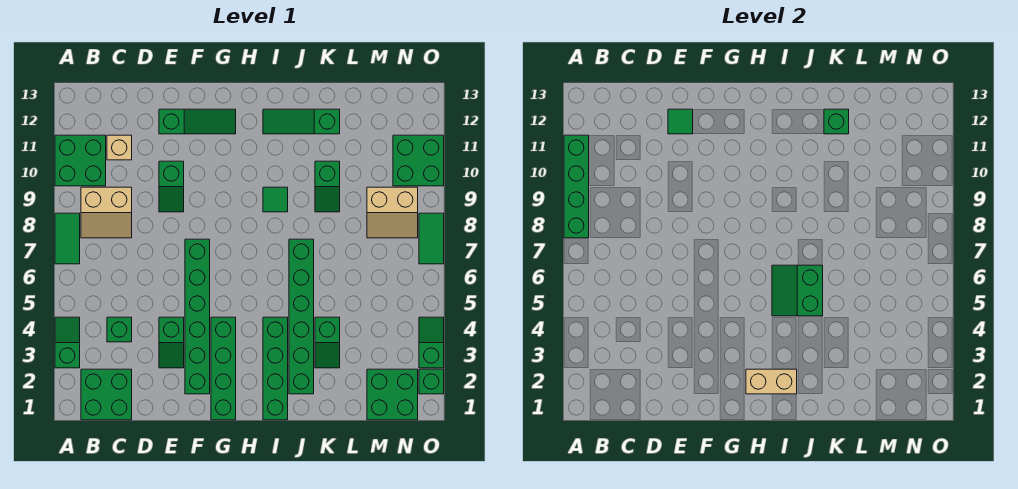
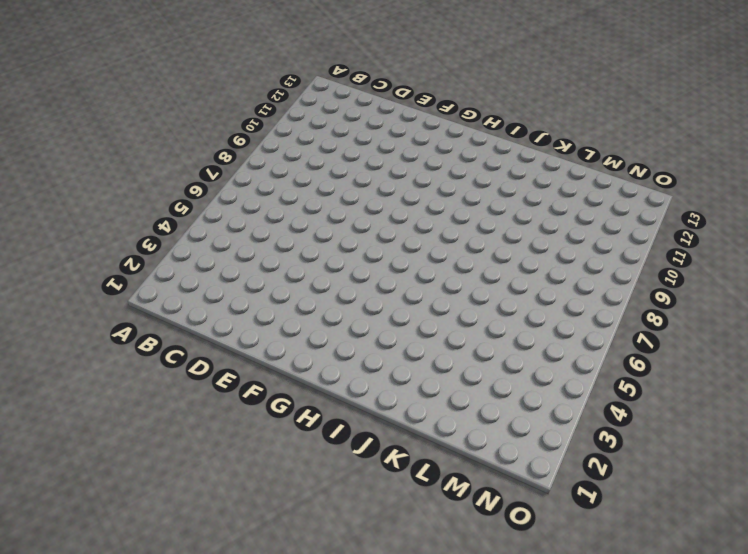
none -> green 1x2 slope [55,317,80,368]
none -> green 1x2 tile [55,213,80,264]
none -> green 2x2 brick [55,135,106,186]

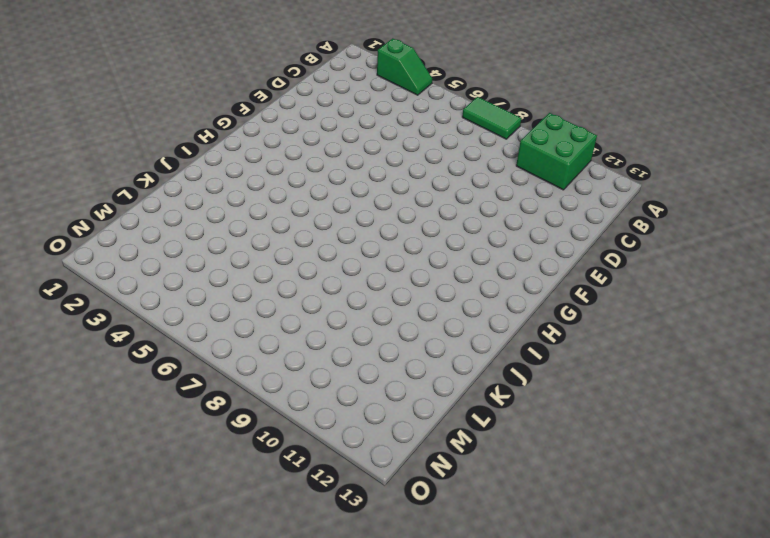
none -> green 2x2 brick [81,369,132,420]
none -> tan 2x2 slope [81,187,132,238]
none -> green 1x1 brick [107,317,132,342]

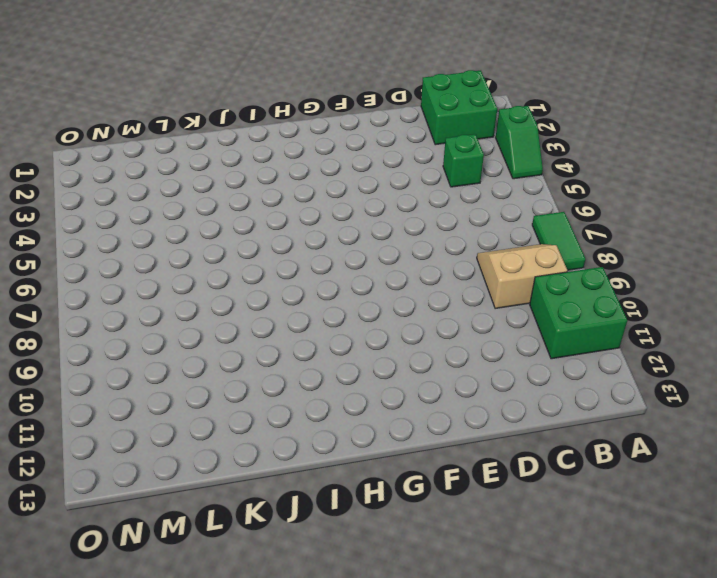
none -> tan 1x1 brick [107,135,132,160]
none -> green 1x2 slope [159,317,184,368]
none -> green 1x2 slope [159,161,184,212]

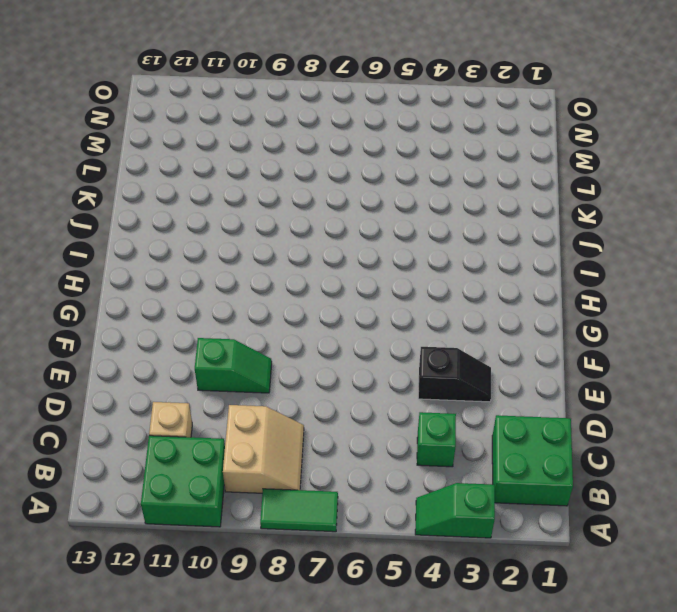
black 1x2 slope [418,347,491,402] -> green 1x2 slope [159,317,184,368]
none -> green 1x3 slope [159,109,236,134]
none -> green 1x6 brick [185,239,210,394]
none -> green 1x4 brick [211,317,236,420]

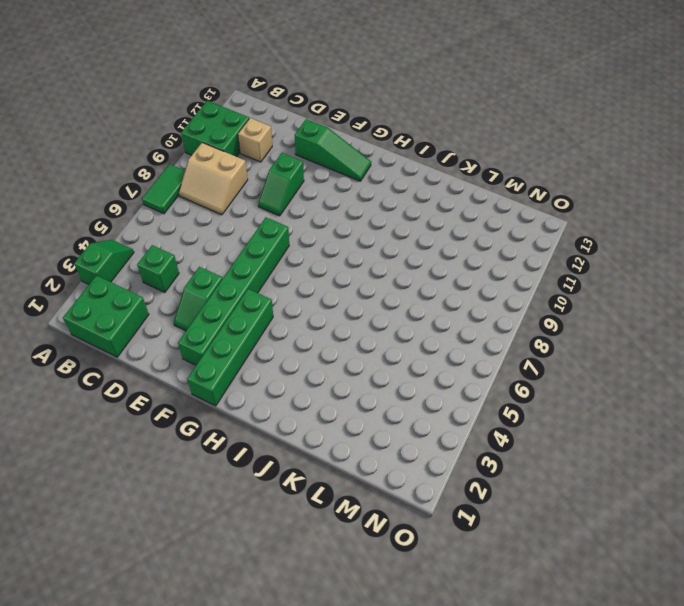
none -> green 1x4 brick [263,317,288,420]
none -> green 1x1 tile [263,187,288,212]
none -> green 1x3 slope [263,109,340,134]

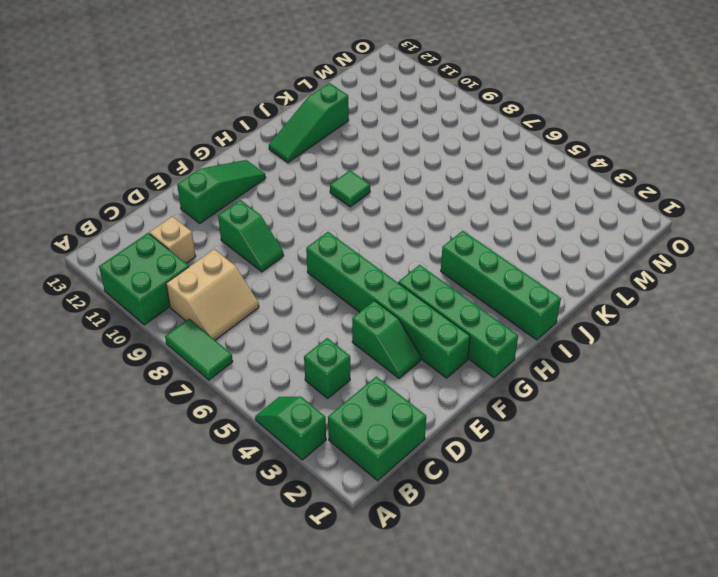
none -> green 1x6 brick [289,239,314,394]
none -> green 1x2 slope [315,317,340,368]
none -> green 1x2 slope [315,161,340,212]

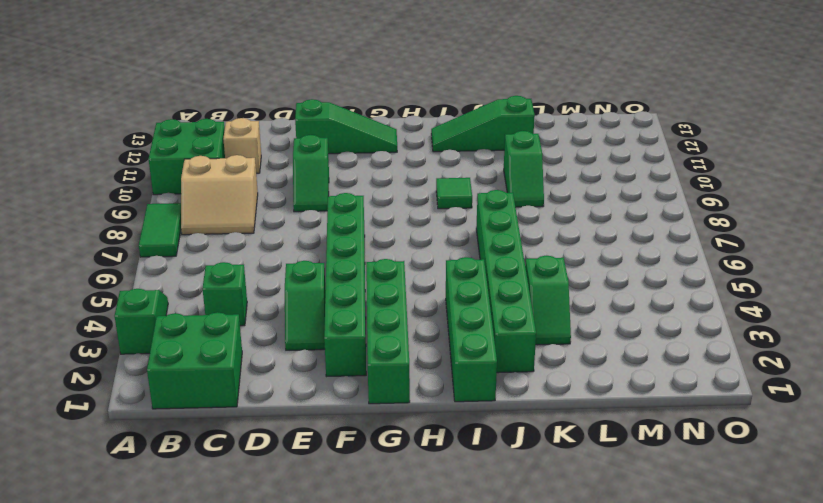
none -> green 2x2 brick [367,369,418,420]
none -> tan 2x2 slope [367,187,418,238]
none -> green 2x2 brick [393,135,444,186]

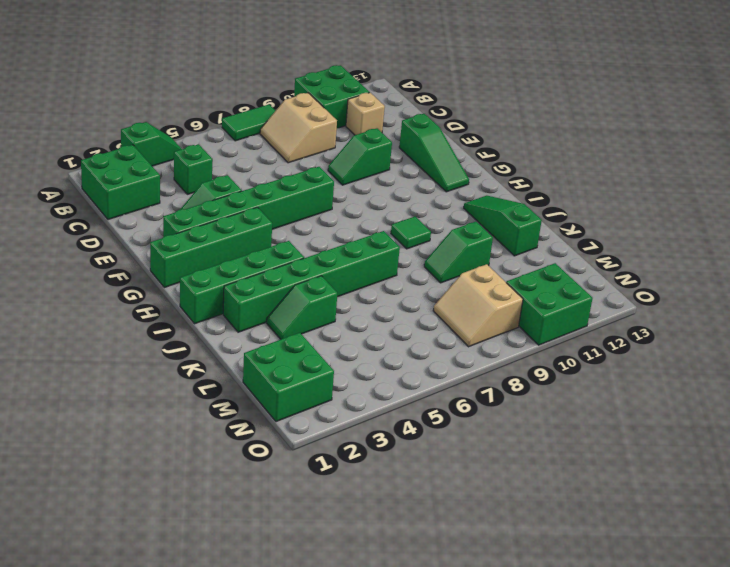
none -> green 1x1 brick [419,369,444,394]
none -> green 1x2 slope [419,317,444,368]
none -> green 1x2 tile [419,213,444,264]

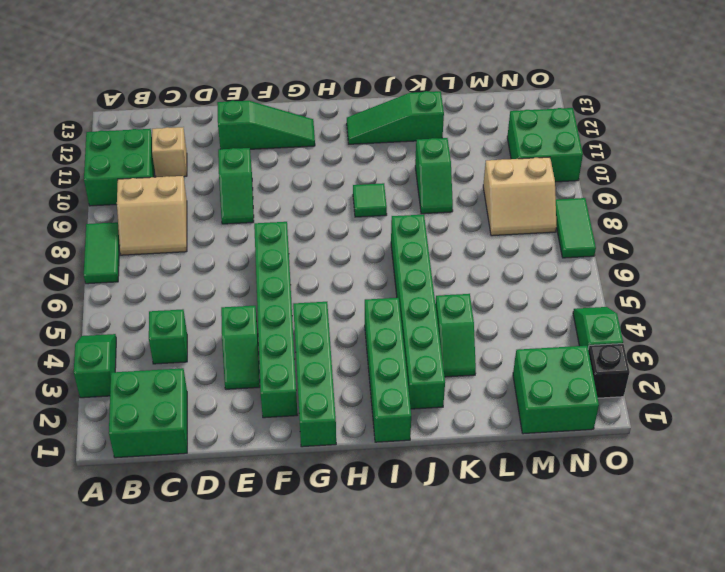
black 1x1 brick [588,344,630,398] -> green 1x1 brick [419,369,444,394]
none -> green 1x4 brick [564,135,589,238]
none -> green 1x1 tile [668,109,693,134]
none -> tan 1x2 brick [746,369,797,394]

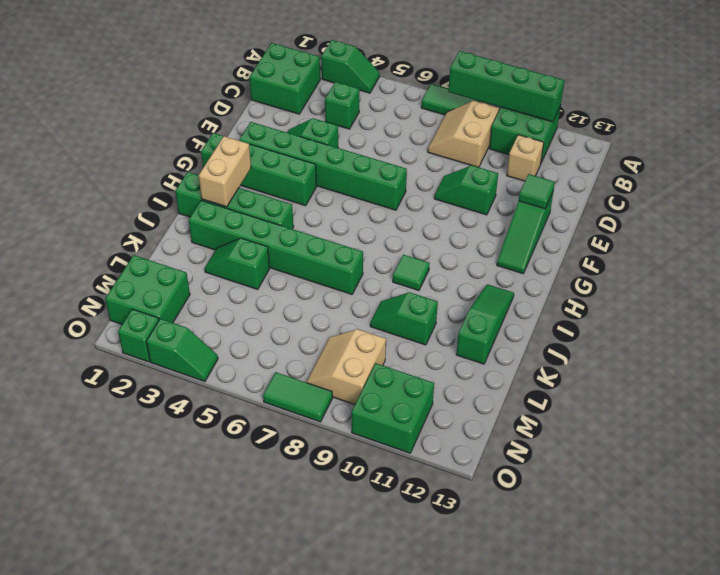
none -> green 2x2 slope [772,265,823,316]
none -> green 1x1 brick [824,109,849,134]

